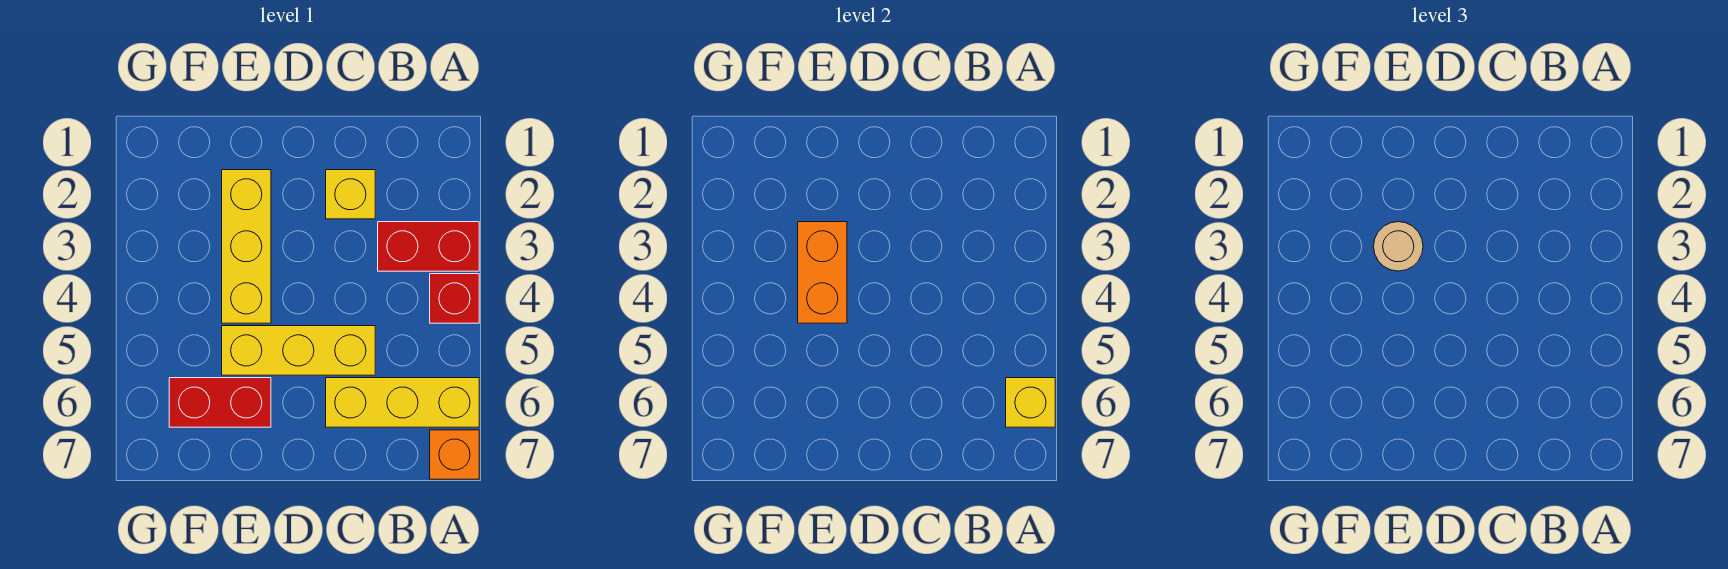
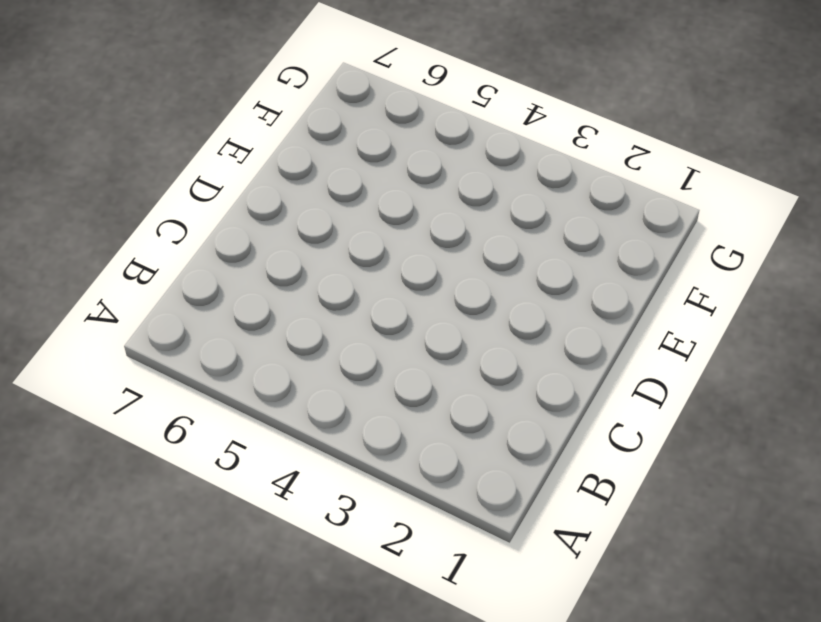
none -> red 1x2 brick [378,222,479,271]
none -> red 1x1 brick [430,274,479,323]

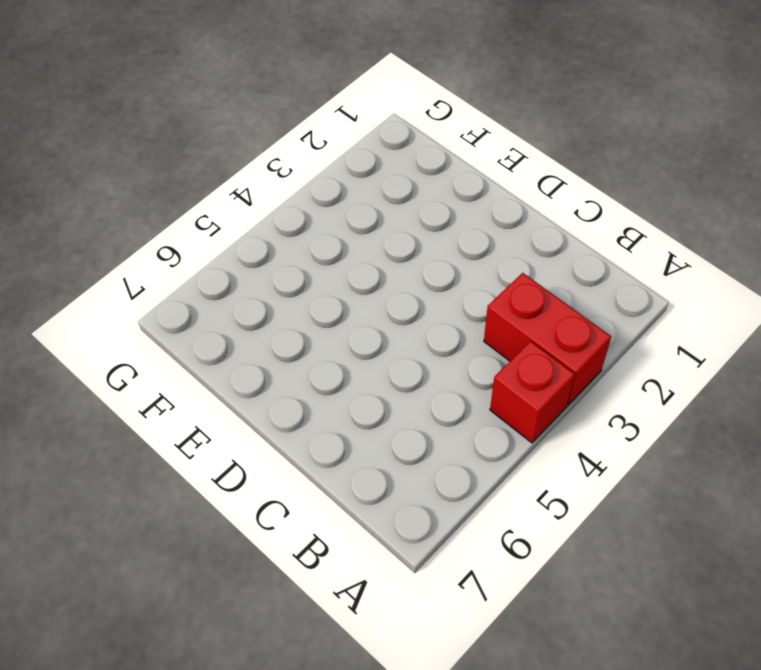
none -> yellow 1x3 brick [326,378,479,427]
none -> orange 1x1 brick [430,430,479,479]

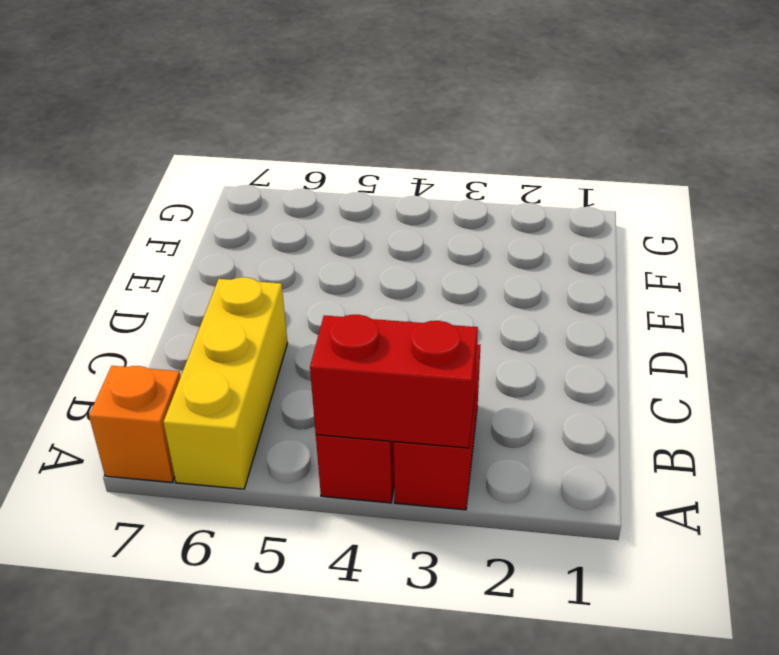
red 1x2 brick [310,315,478,448] -> red 1x2 brick turned to [169,378,271,427]
none -> yellow 1x1 brick [326,170,375,219]
none -> yellow 1x3 brick [222,326,375,375]

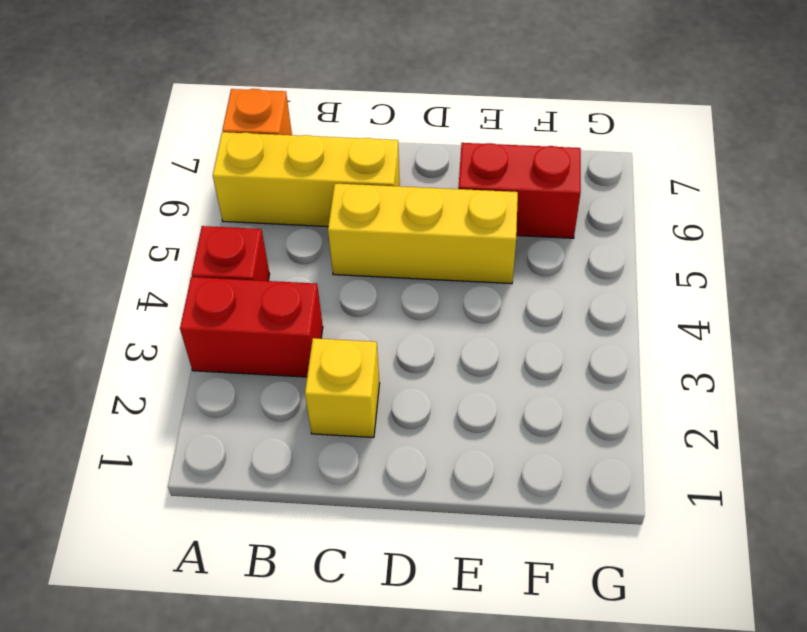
none -> yellow 1x3 brick [222,170,271,323]
none -> yellow 1x1 brick [1006,378,1055,427]

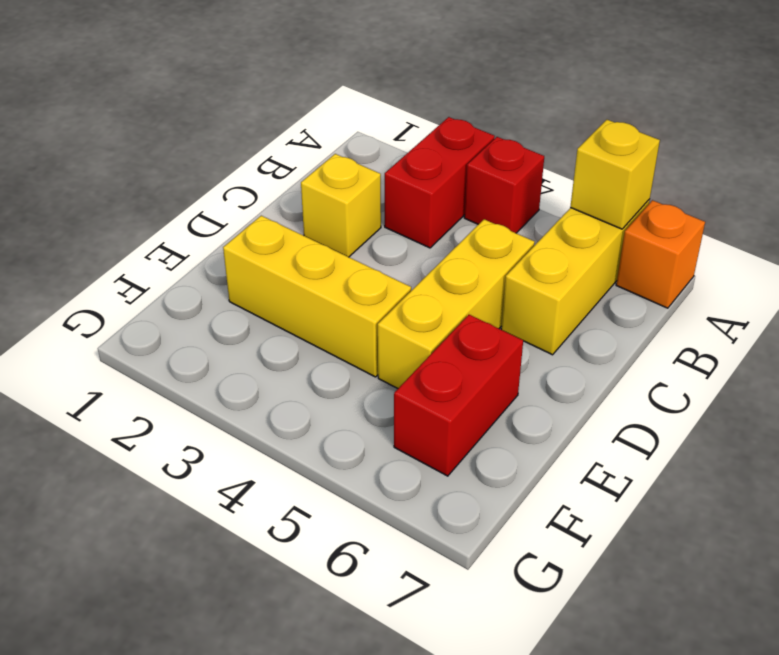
none -> orange 1x2 brick [798,222,847,323]
none -> tan 1x1 round brick [1374,222,1423,271]

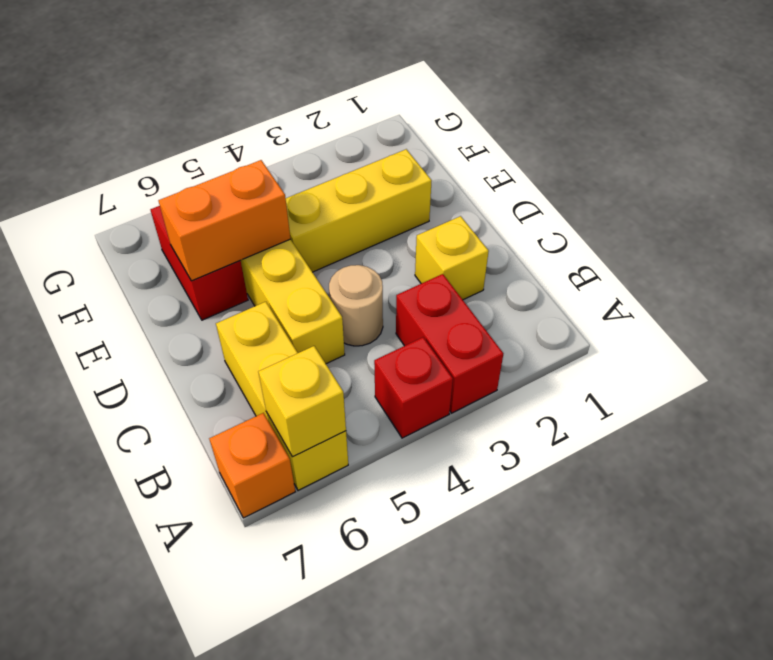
tan 1x1 round brick [329,265,383,346] -> tan 1x1 round brick moved to [1374,222,1423,271]
orange 1x2 brick [158,160,290,281] -> orange 1x2 brick moved to [798,222,847,323]

